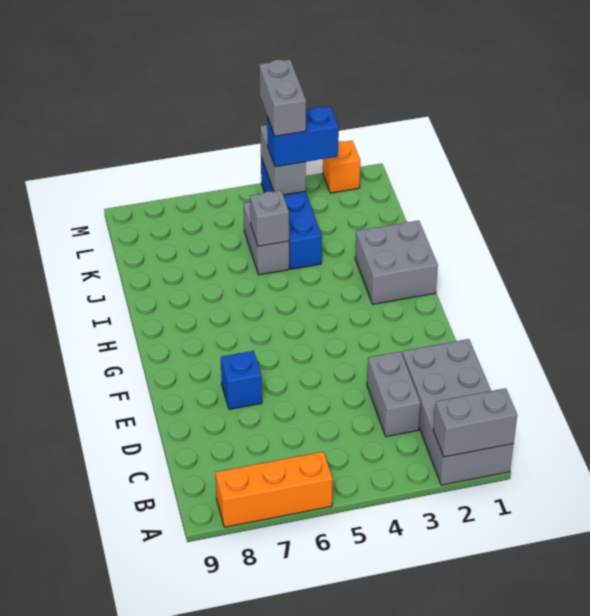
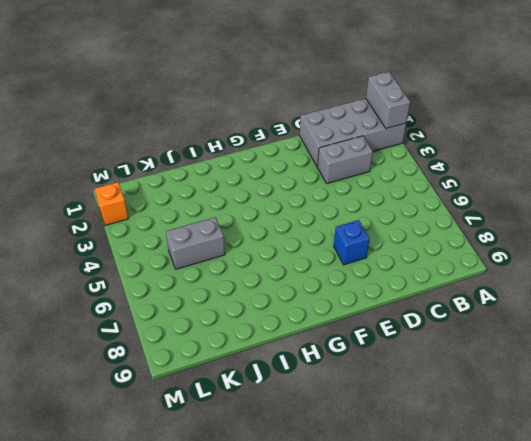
none -> orange 1x3 brick [215,452,333,527]
none -> grey 2x2 brick [355,221,438,304]
none -> blue 1x4 brick [261,157,322,269]

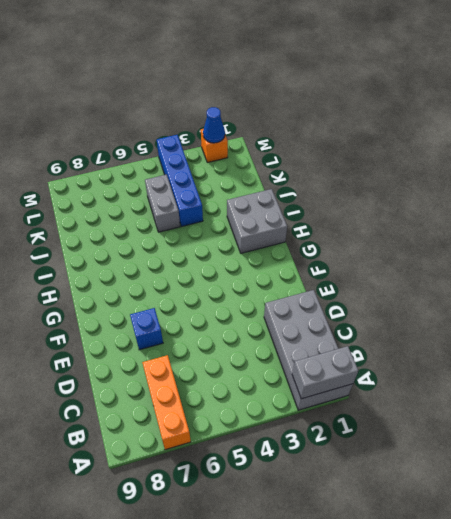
orange 1x3 brick [142,355,191,450] -> orange 1x3 brick turned to [215,452,333,527]
blue 1x1 cone [203,107,225,143] -> none
none -> grey 1x2 brick [367,351,421,437]
none -> grey 1x1 brick [250,191,289,246]
none -> grey 1x2 brick [260,125,306,195]

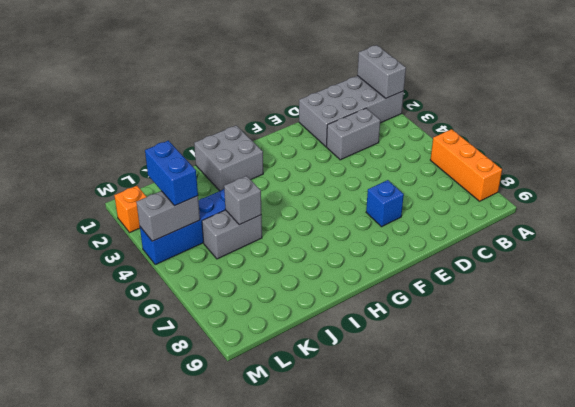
none -> grey 1x2 brick [259,59,306,136]

